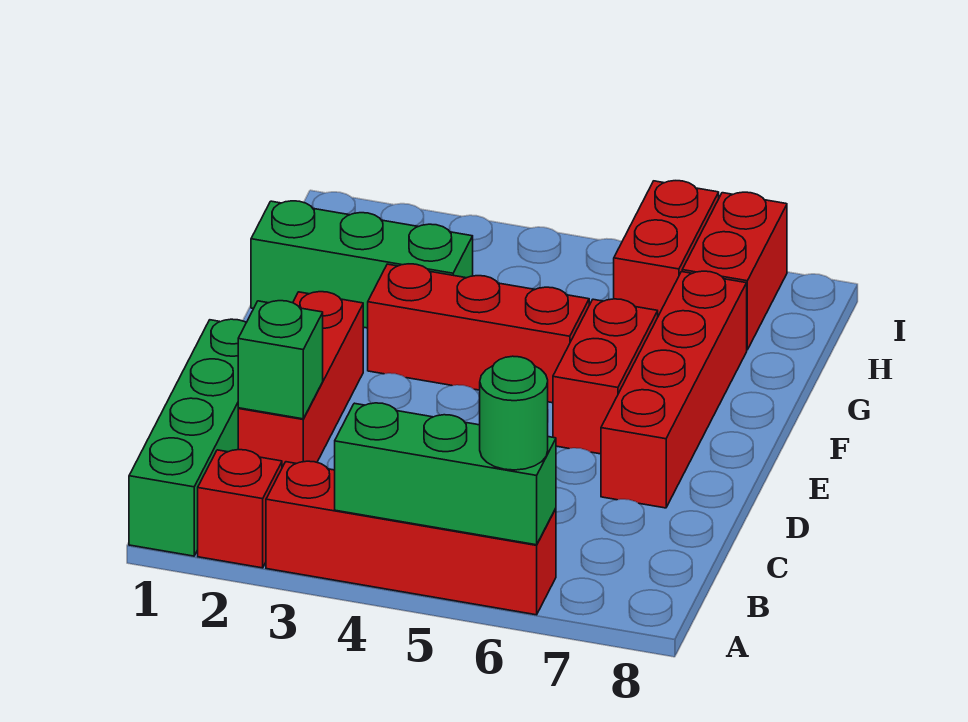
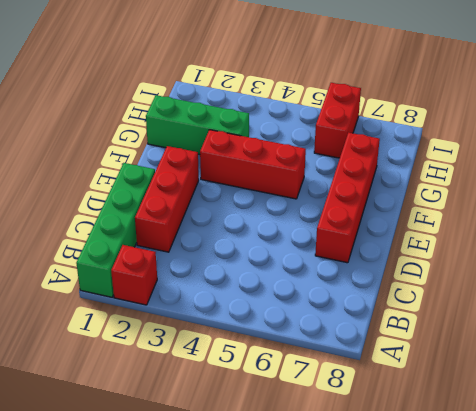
none -> red 1x4 brick [266,461,556,615]
none -> red 1x2 brick [553,299,658,454]
none -> red 1x2 brick [682,192,787,350]

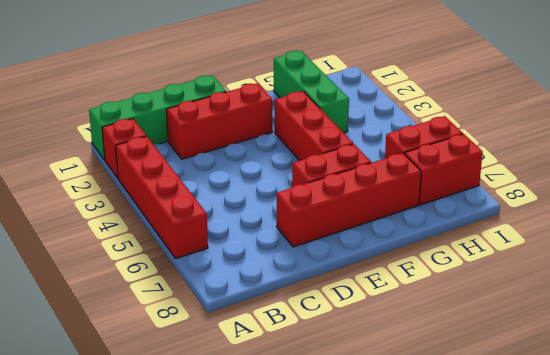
none -> green 1x3 brick [335,403,556,545]
none -> green 1x1 brick [238,301,323,419]
none -> green 1x1 round brick [480,356,548,470]

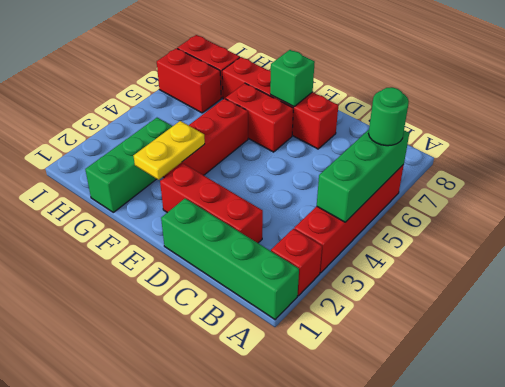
green 1x1 brick [270,50,315,107] -> green 1x1 brick moved to [238,301,323,419]
yellow 1x2 plate [134,121,205,180] -> none

